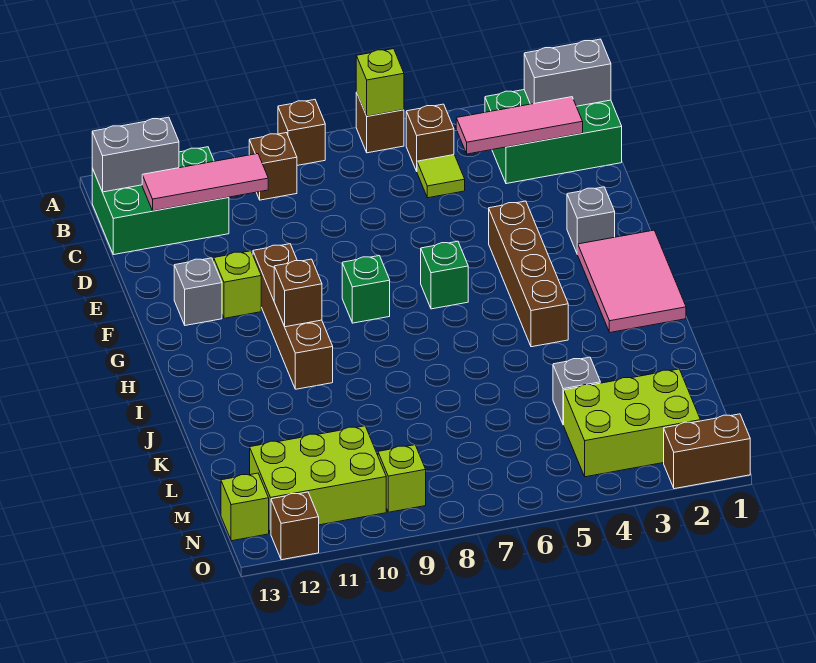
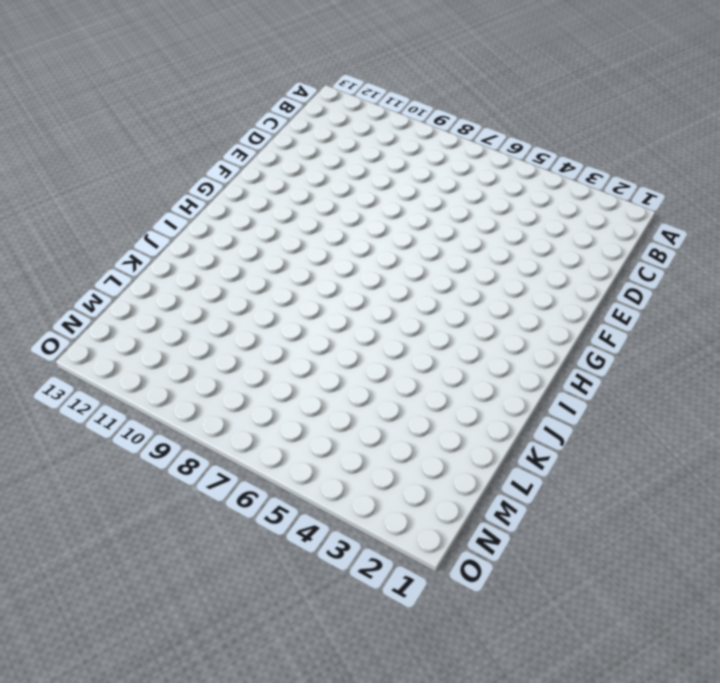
none -> brown 1x1 brick [356,92,404,153]
none -> brown 1x1 brick [278,100,325,165]
none -> green 2x3 brick [485,90,622,184]

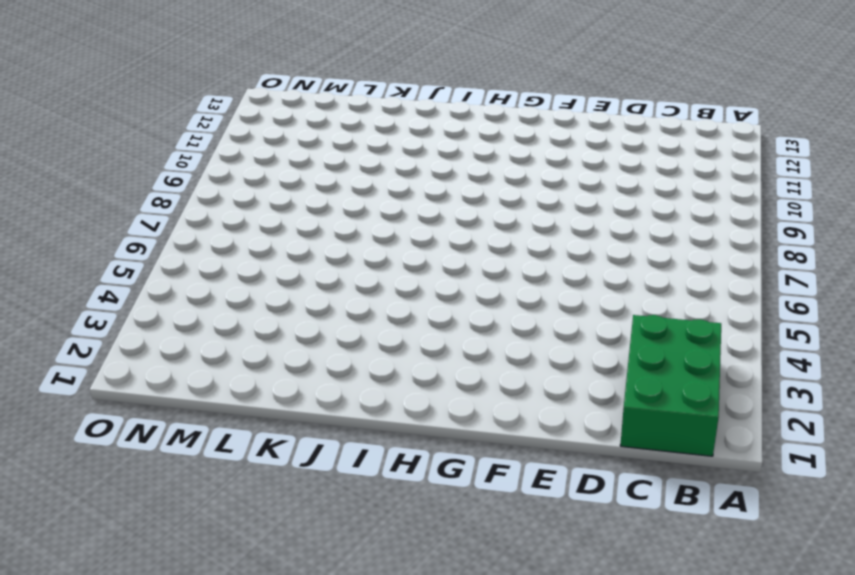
none -> brown 1x1 brick [356,92,404,153]
none -> brown 1x1 brick [278,100,325,165]
none -> brown 1x1 brick [406,104,454,171]

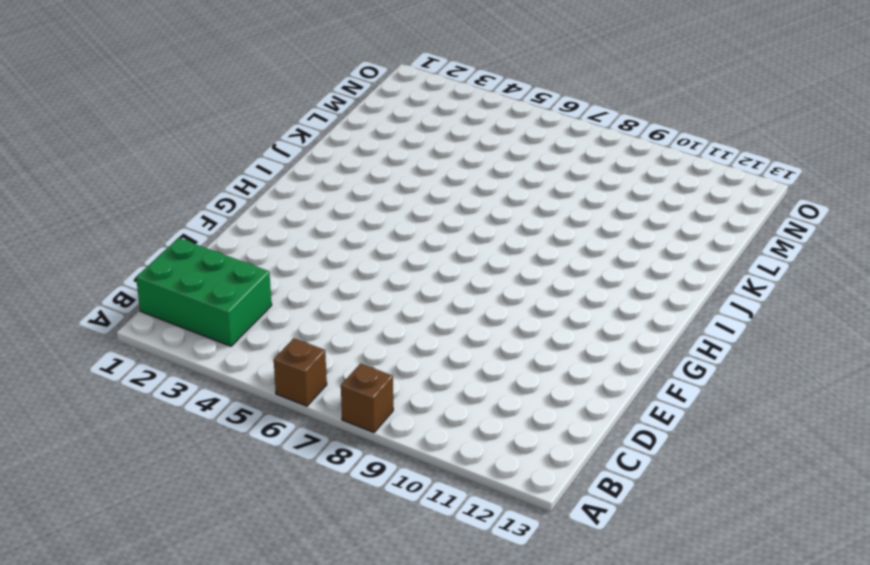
none -> brown 1x1 brick [406,104,454,171]
none -> brown 1x1 brick [249,133,297,200]
none -> green 2x3 brick [92,147,229,255]

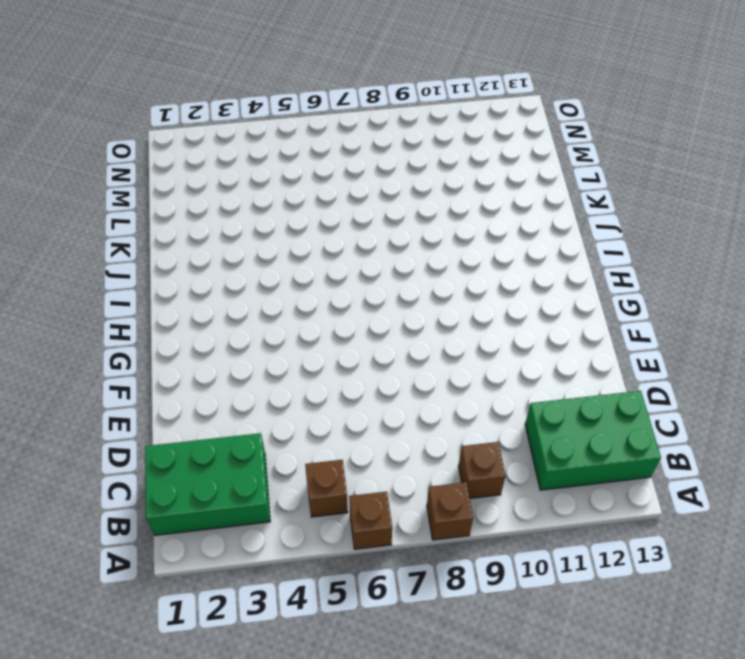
none -> lime 1x1 tile [417,155,465,198]
none -> grey 1x1 brick [567,187,615,254]
none -> brown 1x4 brick [489,201,568,347]

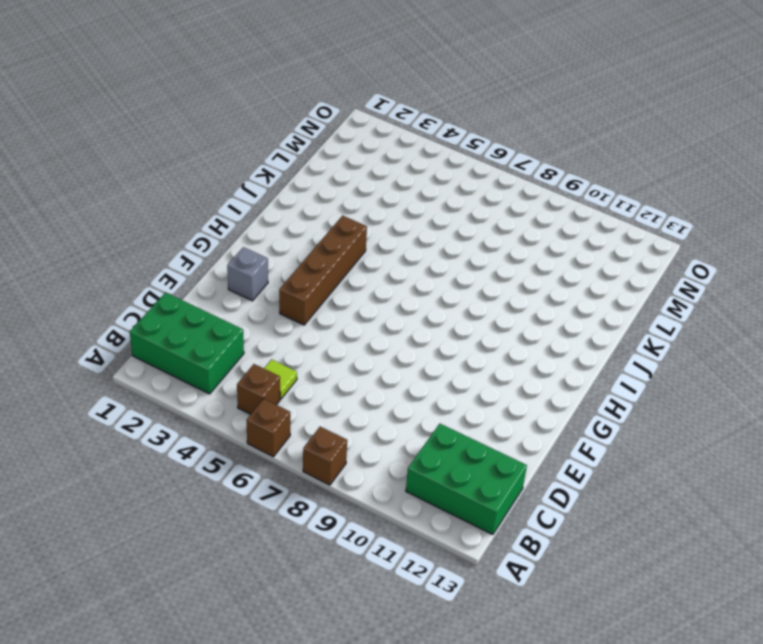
none -> brown 1x1 brick [249,133,297,200]
none -> brown 1x4 brick [253,244,333,389]
none -> lime 1x1 brick [214,251,261,318]

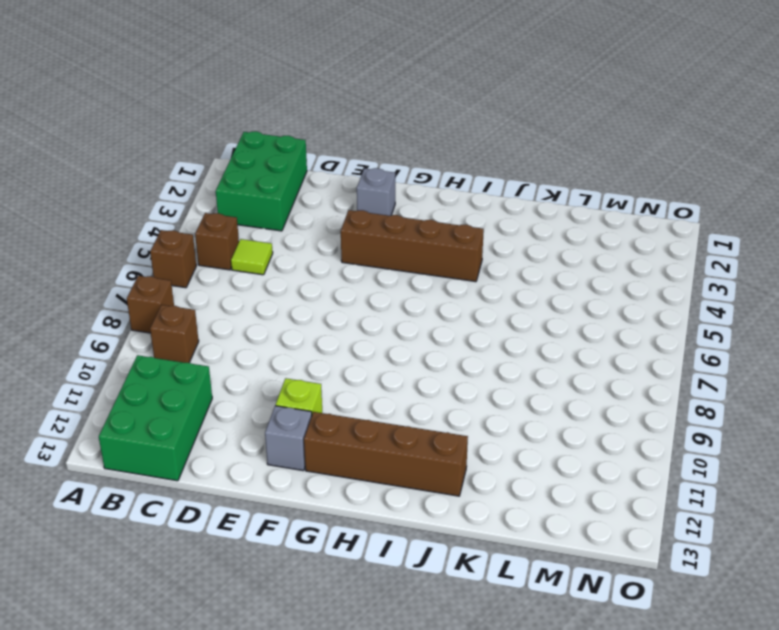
brown 1x4 brick [304,412,468,496] -> brown 1x4 brick moved to [253,244,333,389]
none -> pink 2x3 tile [577,230,686,332]
none -> green 1x1 brick [421,241,468,309]
none -> green 1x1 brick [342,256,390,323]

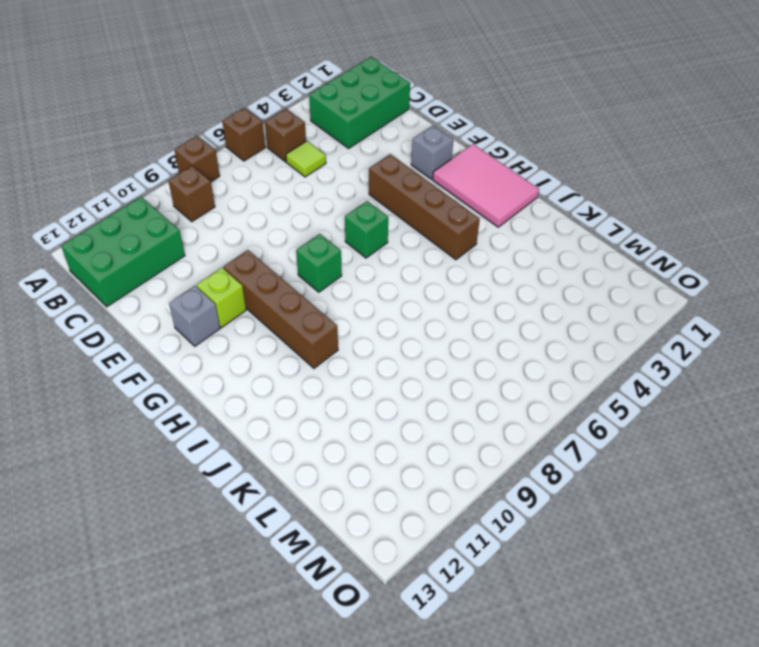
none -> grey 1x1 brick [553,357,600,425]
none -> lime 2x3 brick [564,369,700,477]
none -> lime 2x3 brick [250,426,386,533]

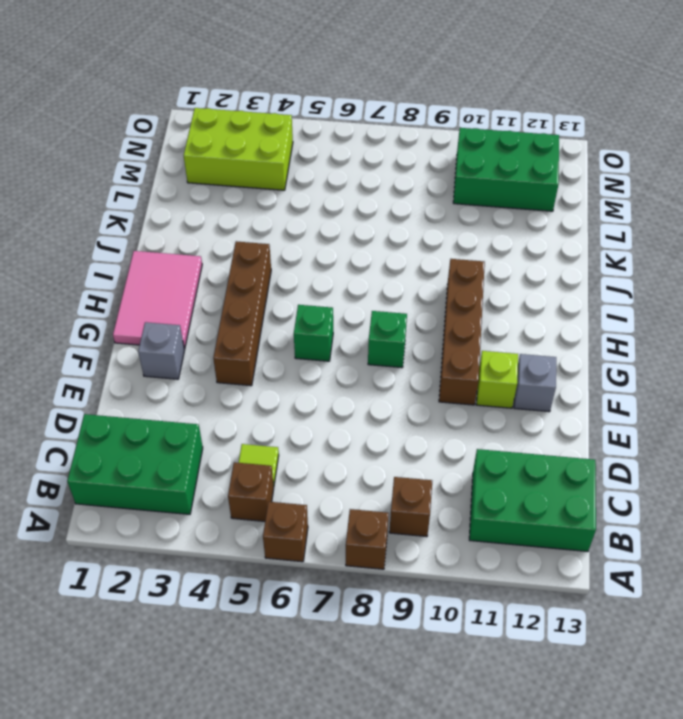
green 2x3 brick [453,128,559,211] -> lime 2x3 brick [250,426,386,533]
none -> grey 1x1 brick [553,357,600,425]
none -> lime 1x1 brick [378,445,426,512]
none -> lime 1x1 brick [221,473,269,541]

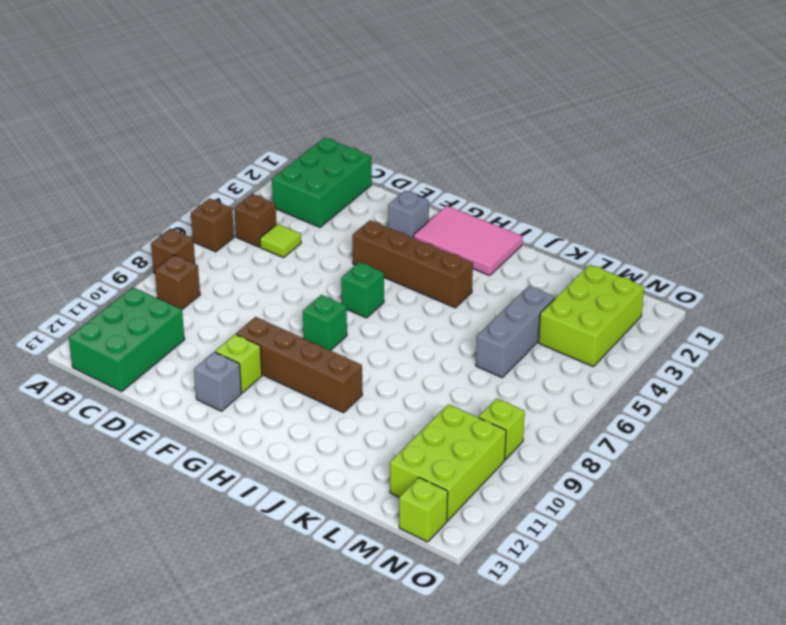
grey 1x3 brick [476,286,555,377] -> grey 1x1 brick [553,357,600,425]
none -> brown 1x2 brick [664,414,750,489]
none -> brown 1x1 brick [271,492,319,560]
none -> lime 1x1 brick [356,49,404,116]

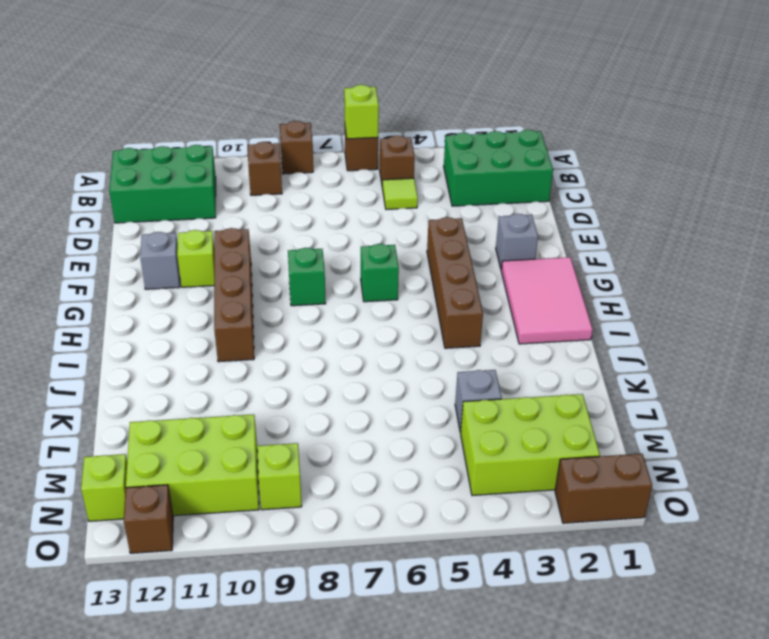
none -> grey 1x2 brick [524,39,611,106]
none -> grey 1x2 brick [92,117,179,192]
none -> pink 1x3 tile [456,97,583,154]

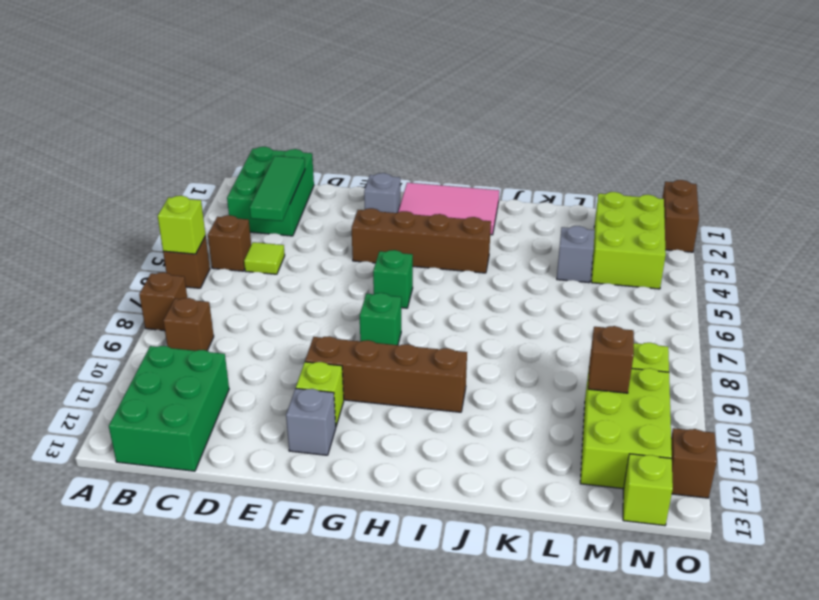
green 1x3 tile [250,156,305,221] -> pink 1x3 tile [456,97,583,154]
brown 1x1 brick [588,326,634,393] -> brown 1x1 brick moved to [274,259,322,327]
none -> grey 1x2 brick [524,39,611,106]
none -> grey 1x2 brick [92,117,179,192]
none -> pink 1x3 tile [142,154,268,211]

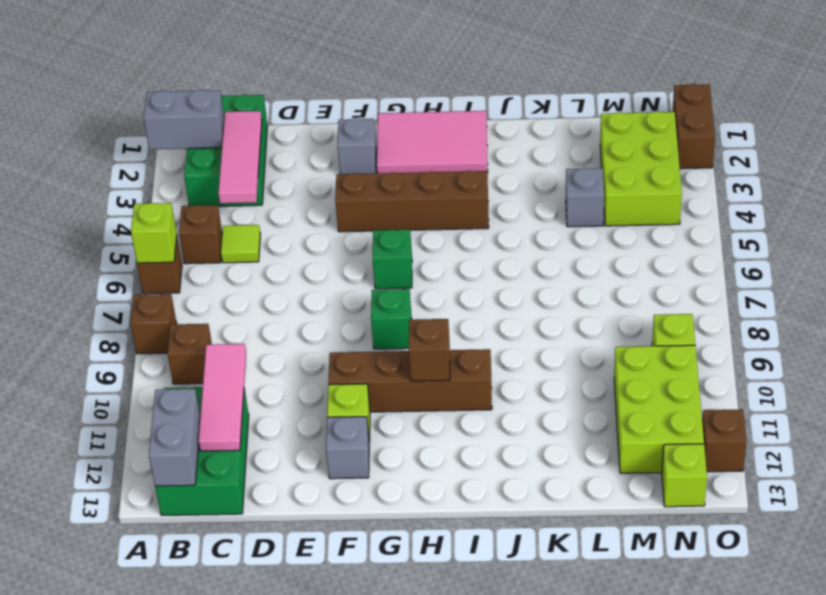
grey 1x2 brick [144,90,224,149] -> grey 1x2 brick turned to [524,39,611,106]

